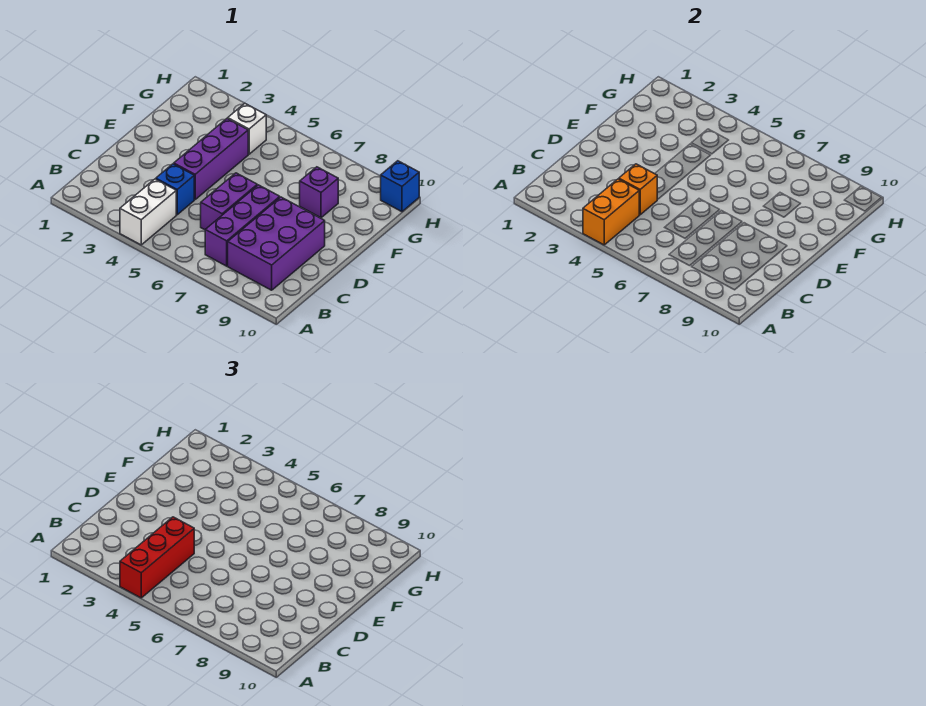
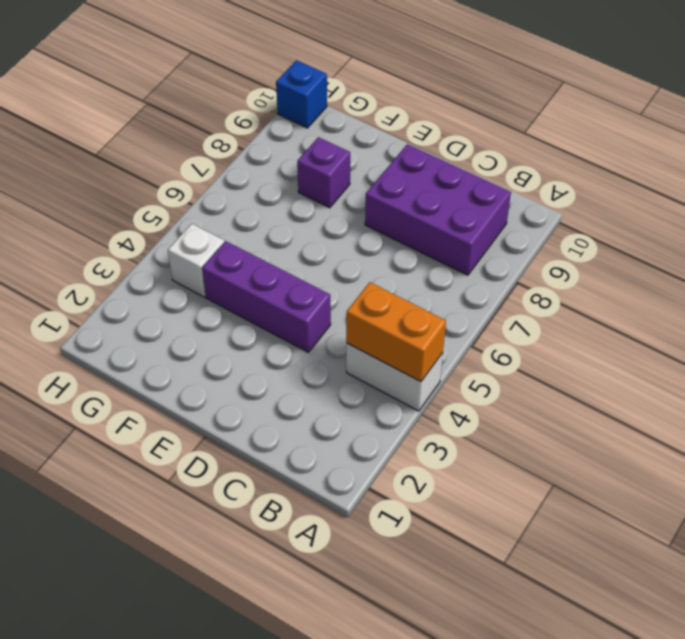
none -> purple 1x3 brick [205,185,280,266]
none -> blue 1x1 brick [156,164,194,215]
none -> purple 1x2 brick [201,173,257,230]

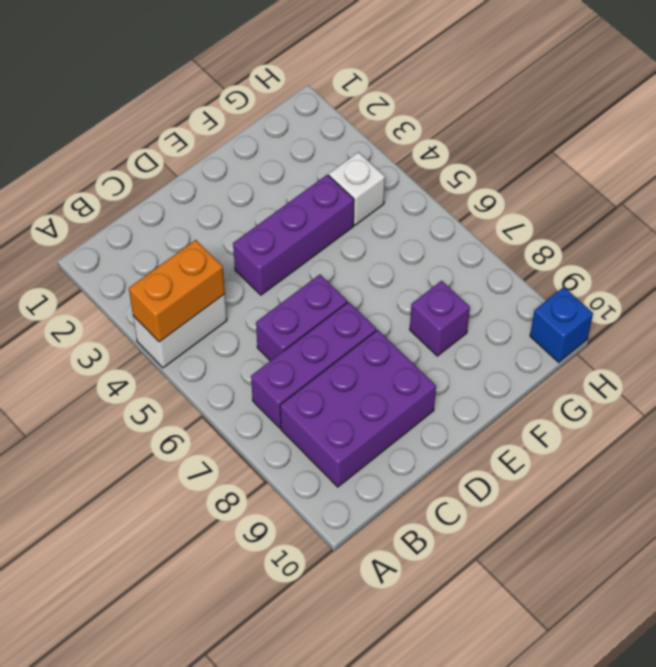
none -> blue 1x1 brick [156,164,194,215]
none -> orange 1x1 brick [619,164,657,215]
none -> red 1x3 brick [120,517,194,598]

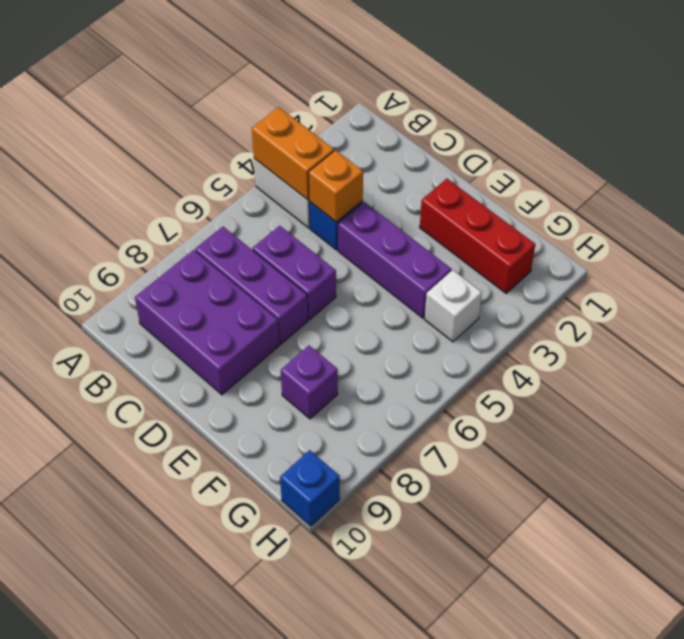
red 1x3 brick [420,179,535,293] -> red 1x3 brick moved to [120,517,194,598]

